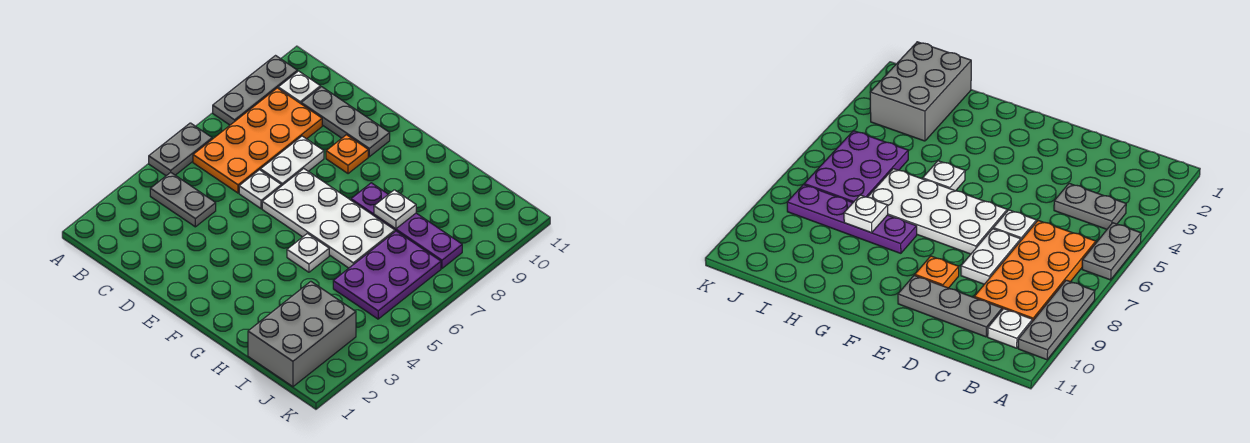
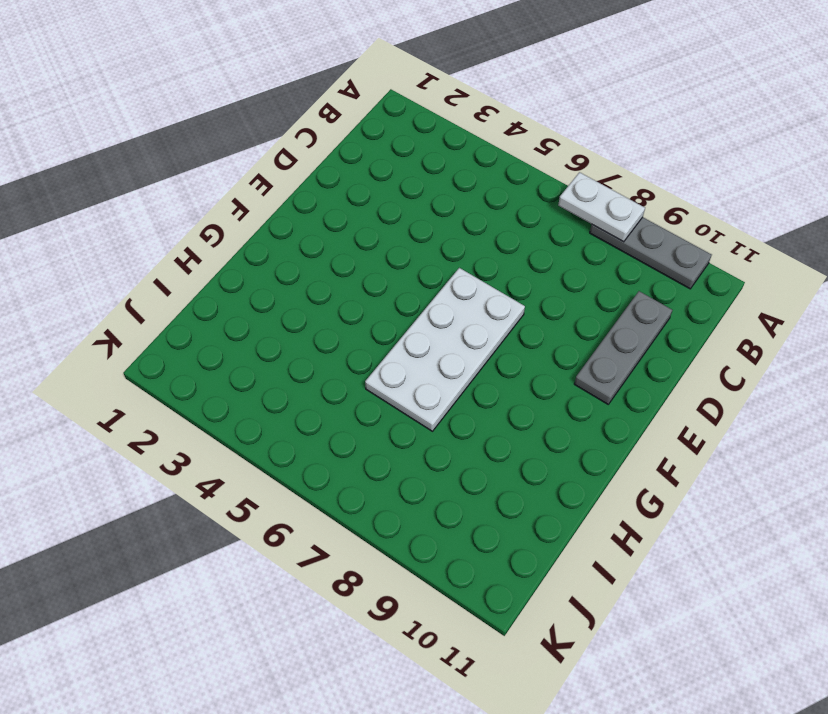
white 1x2 plate [558,172,645,242] -> white 1x2 plate moved to [260,136,324,186]
none -> grey 1x2 plate [149,123,212,176]
none -> grey 1x2 plate [150,172,216,227]
none -> orange 2x4 plate [193,88,322,193]

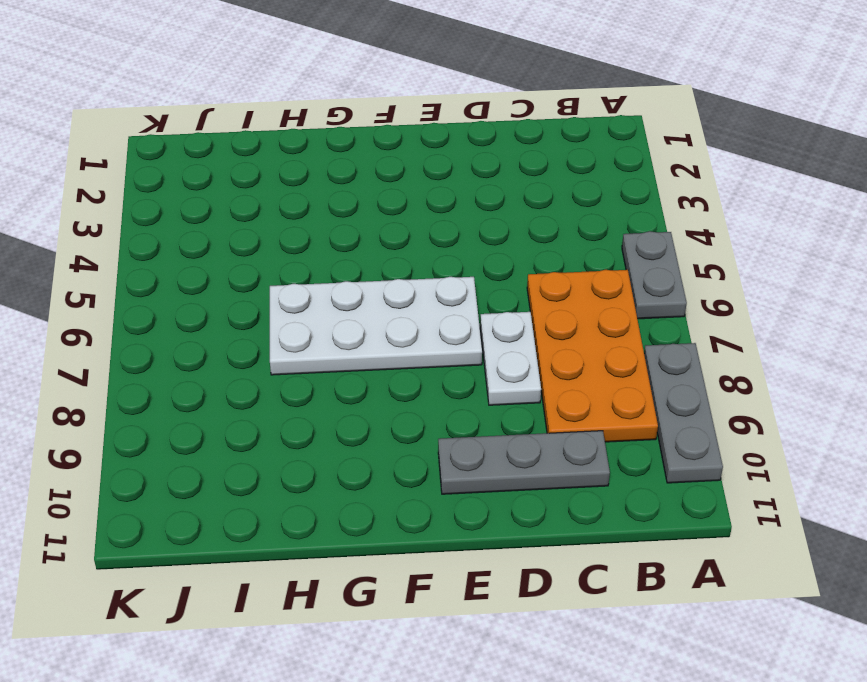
none -> grey 1x2 plate [150,172,216,227]
none -> white 1x1 plate [278,71,321,104]
none -> white 1x1 plate [239,170,281,209]

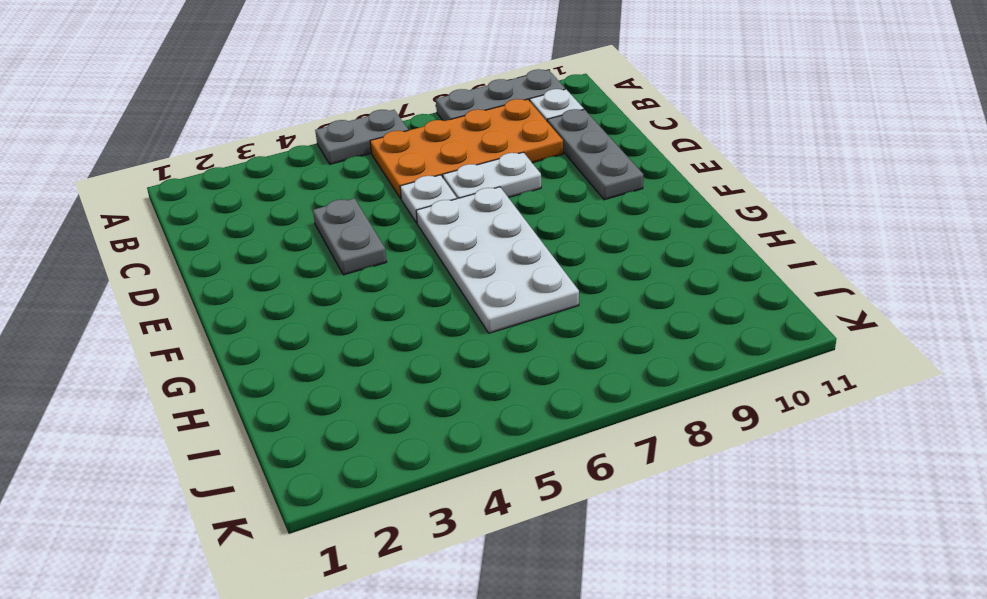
grey 1x2 plate [313,198,387,275] -> grey 1x2 plate moved to [150,172,216,227]
none -> orange 1x1 plate [326,135,368,174]
none -> white 1x1 plate [287,233,329,272]
none -> purple 1x4 plate [351,183,462,268]

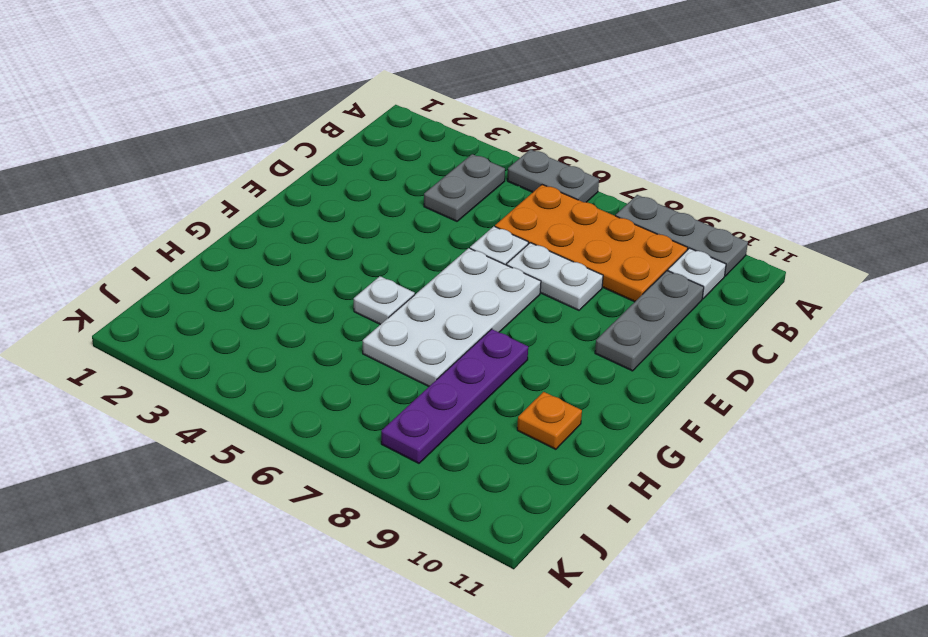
orange 1x1 plate [517,392,582,449] -> orange 1x1 plate moved to [326,135,368,174]
none -> grey 2x3 brick [248,281,356,387]
none -> purple 2x3 plate [333,231,441,319]
none -> white 1x1 plate [374,190,416,229]

